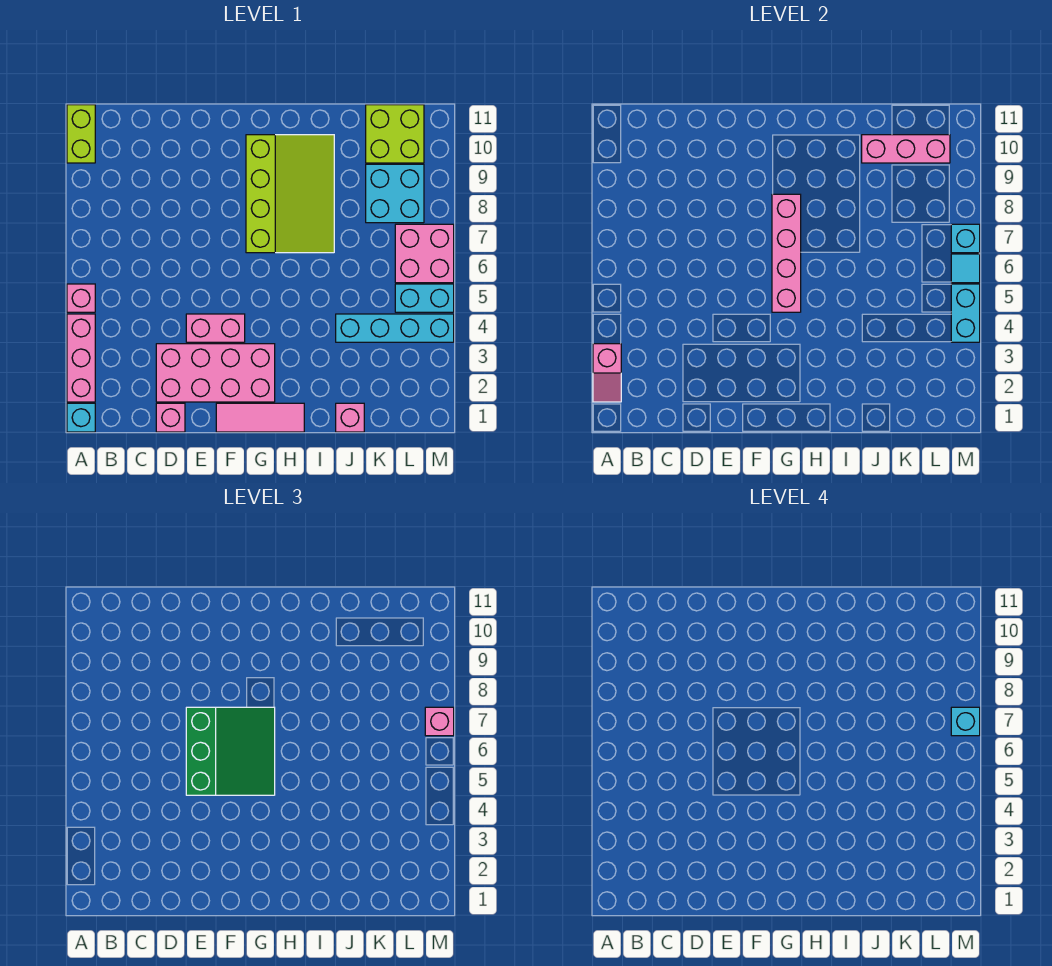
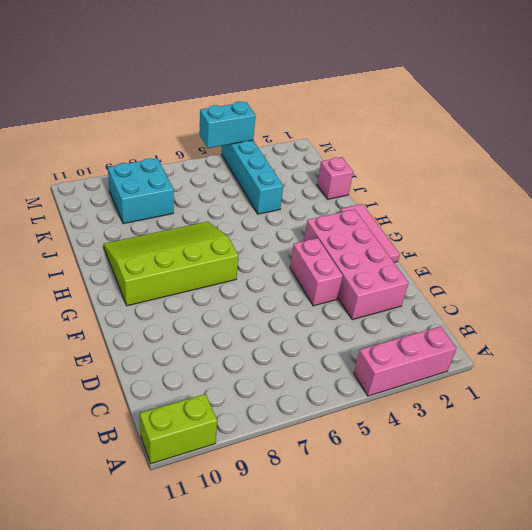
none -> cyan 1x1 brick [67,403,95,432]
none -> pink 1x1 brick [67,284,95,312]
none -> pink 1x1 brick [156,403,185,432]

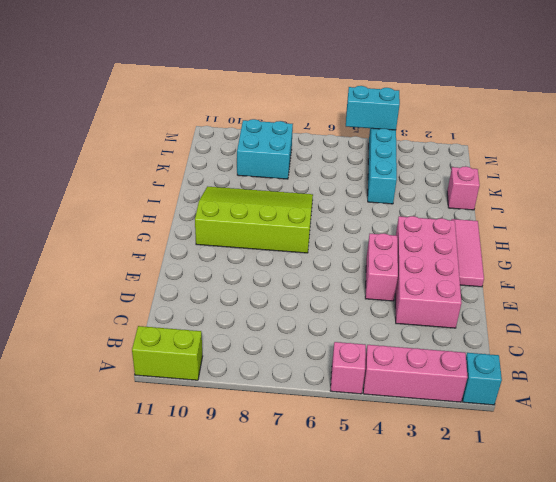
none -> pink 1x1 brick [156,403,185,432]
none -> lime 2x2 brick [366,105,424,163]
none -> cyan 1x2 brick [395,284,454,312]

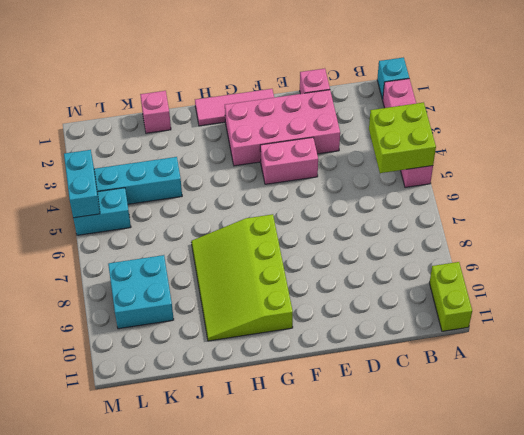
lime 2x2 brick [369,102,436,173] -> lime 2x2 brick moved to [366,105,424,163]
none -> pink 2x2 brick [395,224,454,283]
none -> pink 1x2 slope [593,344,621,402]
none -> pink 1x4 brick [772,194,801,312]

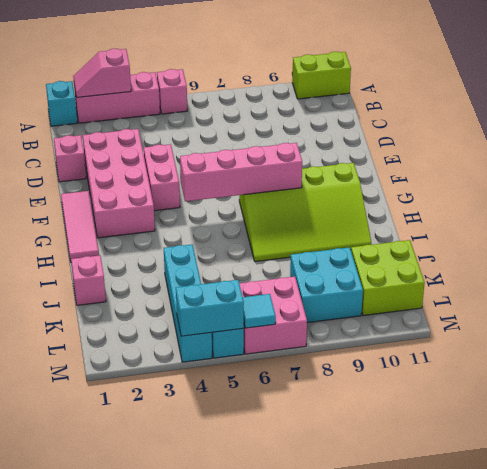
none -> pink 1x3 brick [862,135,950,163]
none -> cyan 1x1 brick [951,224,980,253]
none -> green 3x3 slope [186,707,275,795]

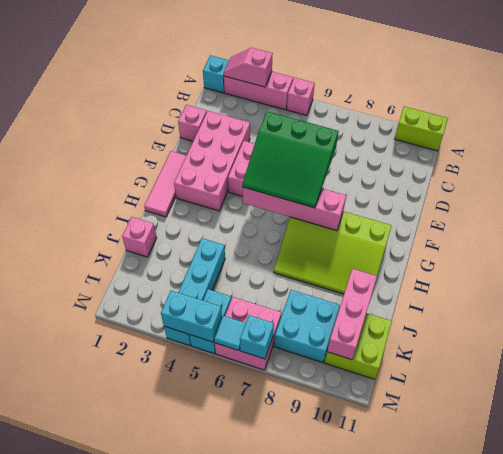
none -> pink 1x1 brick [425,707,454,736]
none -> cyan 1x1 brick [951,707,980,736]

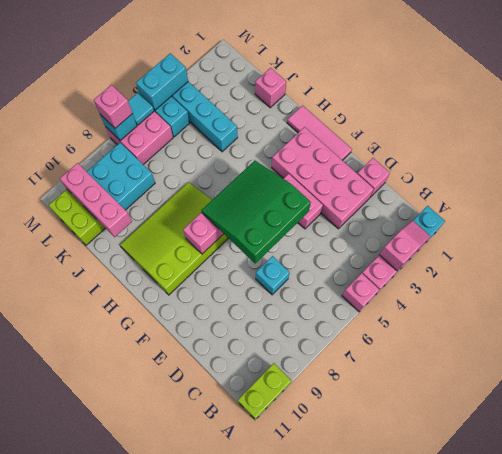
cyan 1x1 brick [256,256,290,295] -> cyan 1x1 brick moved to [951,707,980,736]

